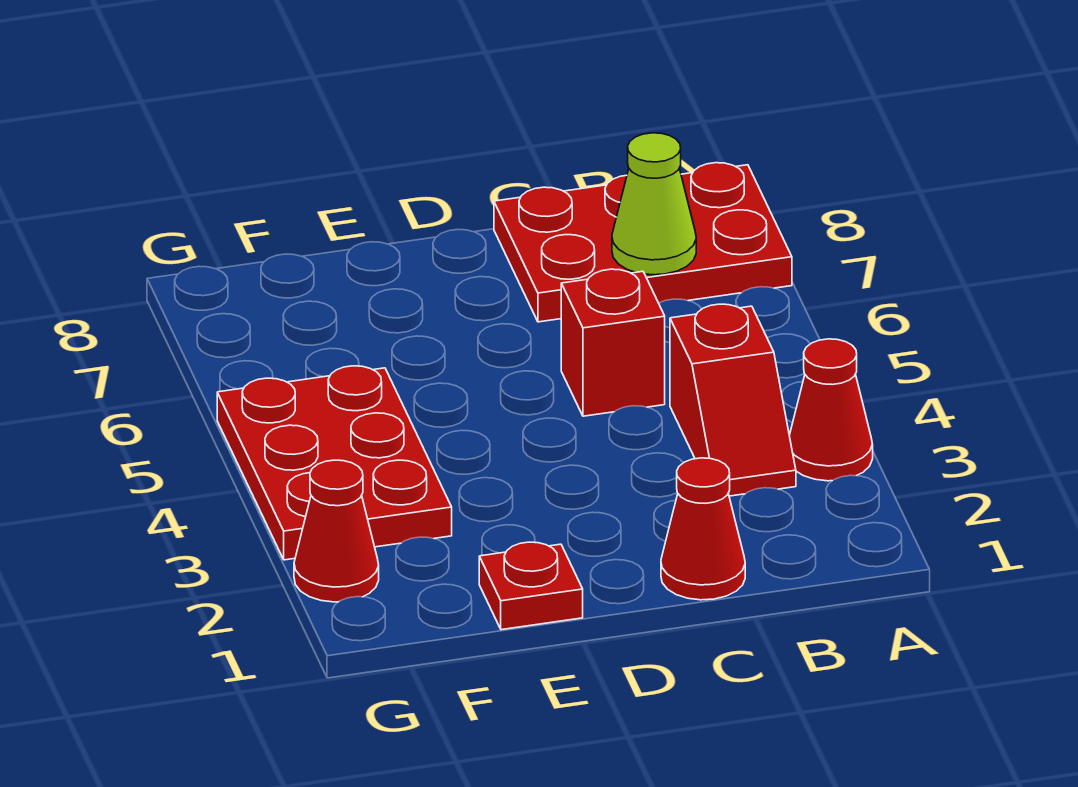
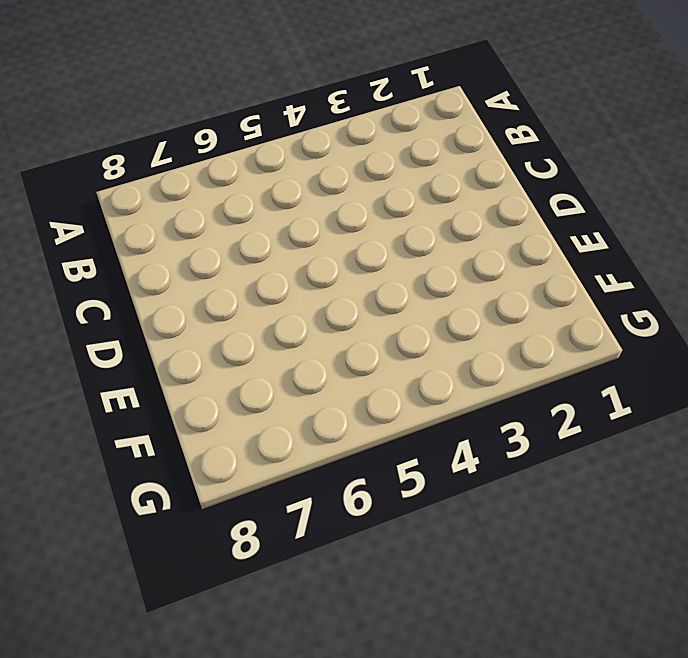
none -> red 1x1 cone [789,339,873,481]
none -> red 2x3 plate [494,163,792,322]

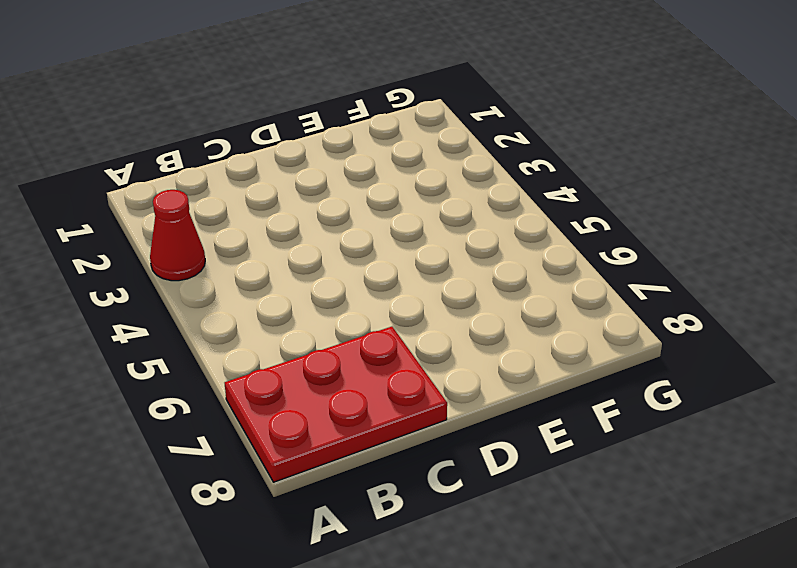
none -> red 1x2 slope [670,304,796,496]
none -> red 1x1 cone [661,458,745,600]

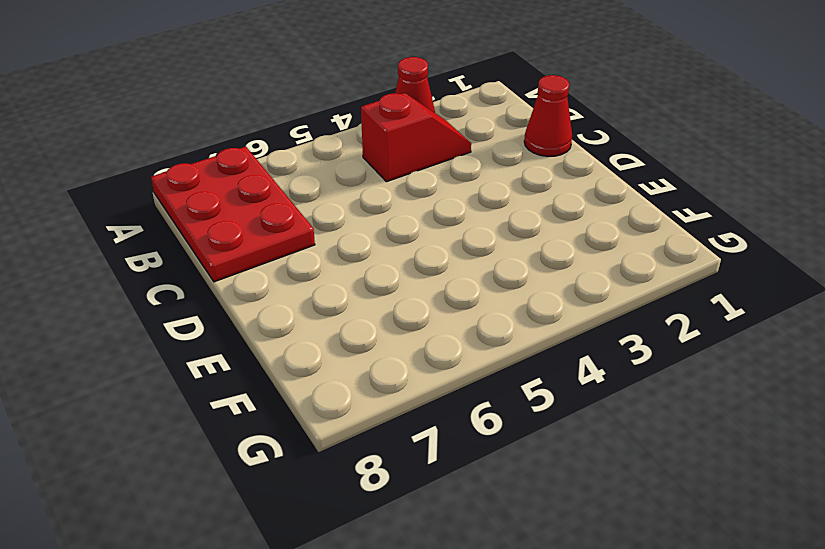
none -> red 1x1 brick [561,269,665,416]
none -> red 1x1 plate [479,542,583,630]

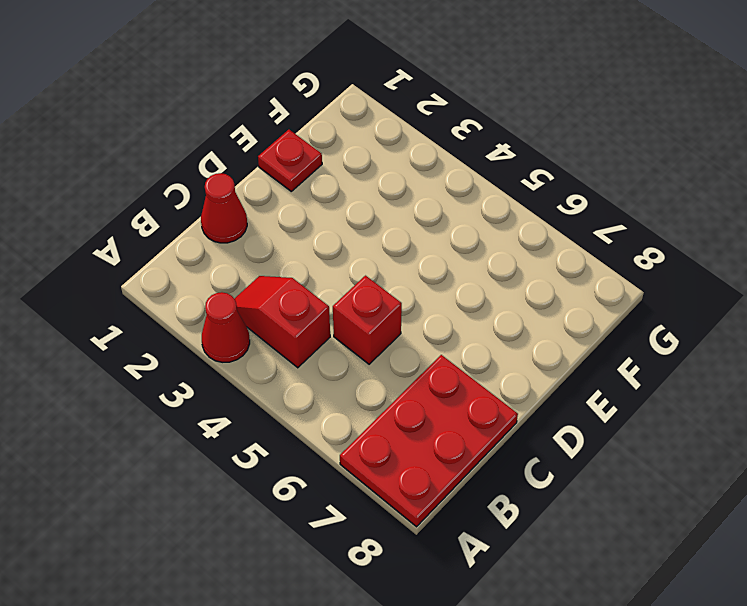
none -> red 2x3 plate [217,366,452,560]
none -> red 1x1 cone [294,460,379,602]

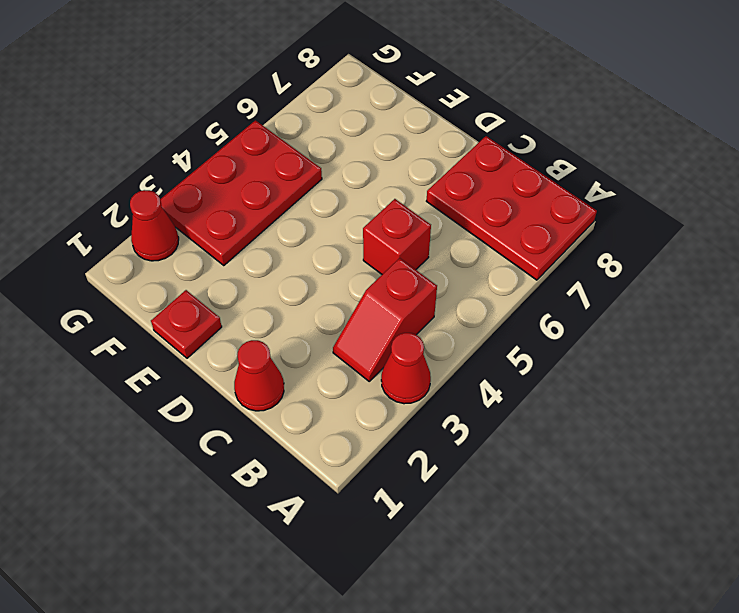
none -> lime 1x1 cone [612,133,696,275]

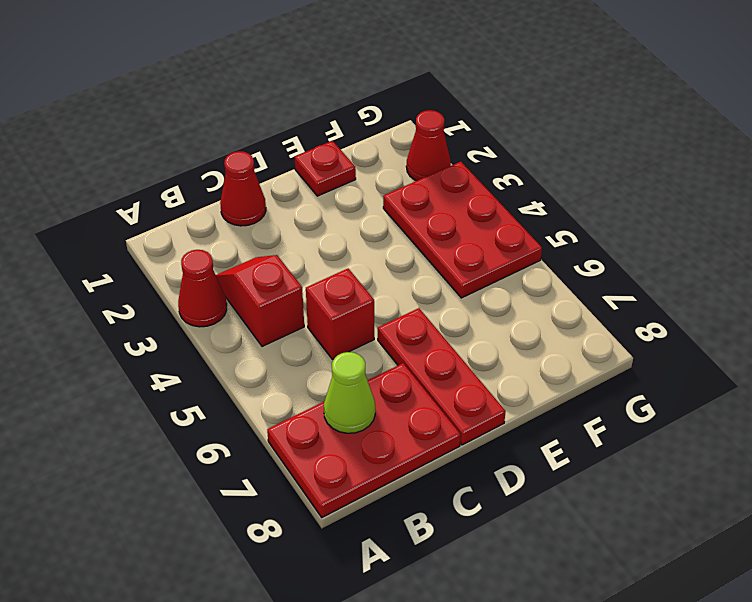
red 1x3 plate [378,308,506,445] -> none

